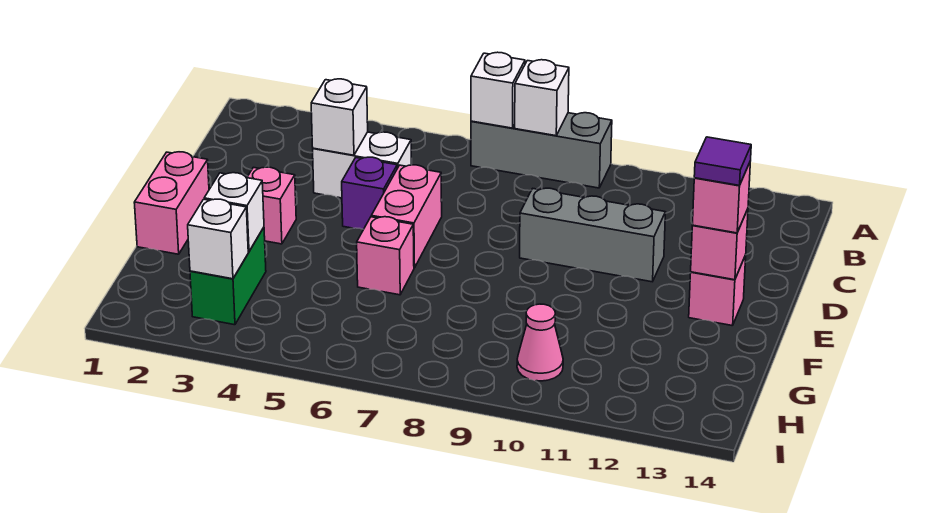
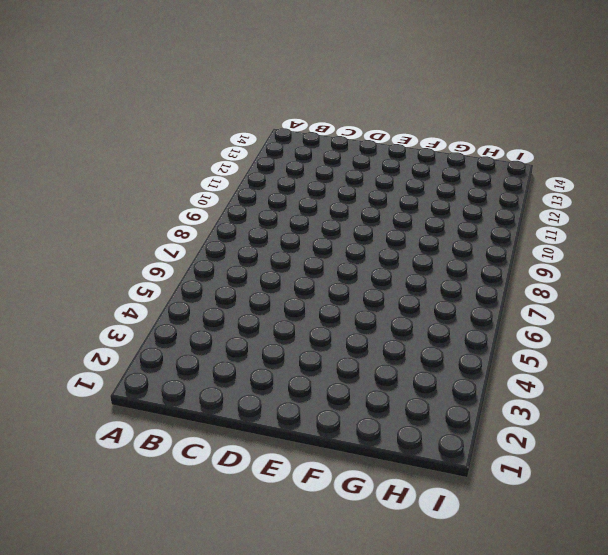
none -> grey 1x3 brick [471,113,612,188]
none -> white 1x2 brick [313,132,411,198]
none -> purple 1x1 brick [342,157,397,229]

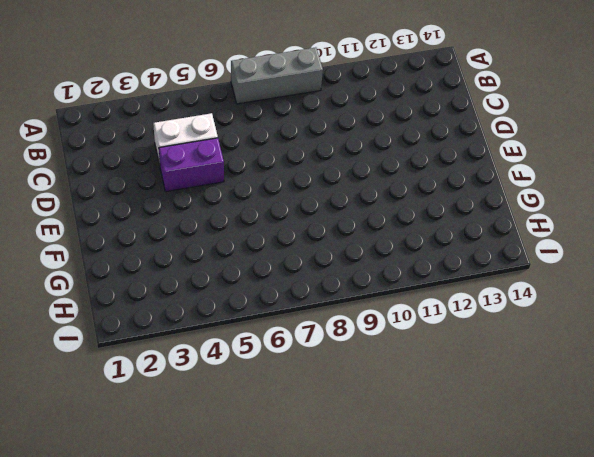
purple 1x2 brick [159,138,224,192] -> purple 1x1 brick [342,157,397,229]
none -> pink 1x2 brick [371,165,442,268]
none -> grey 1x3 brick [520,188,665,282]
none -> pink 1x2 brick [134,152,209,254]

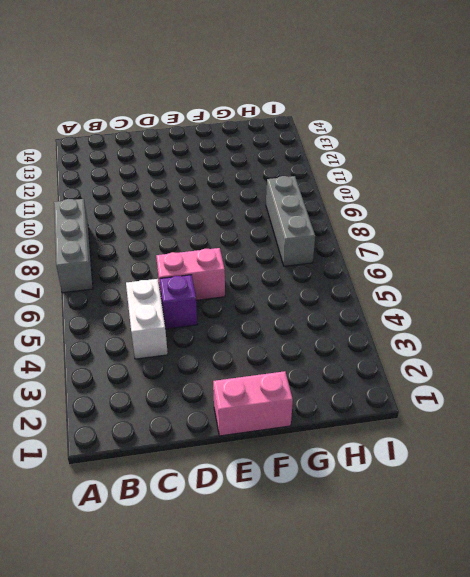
grey 1x3 brick [266,176,315,266] -> grey 1x3 brick moved to [520,188,665,282]
none -> pink 1x1 brick [247,167,296,244]
none -> pink 1x1 brick [689,255,746,326]
none -> pink 1x1 brick [357,217,414,295]

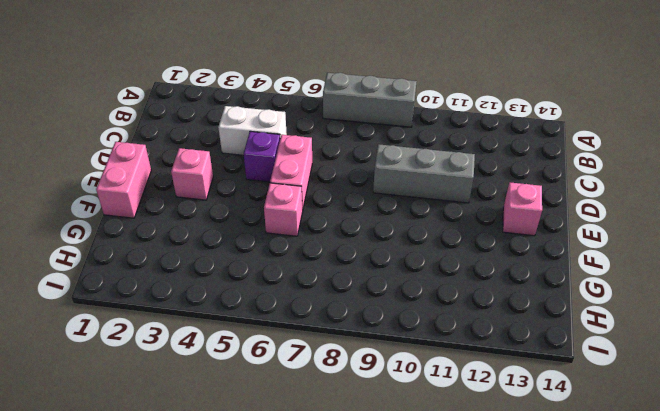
none -> green 1x2 brick [190,228,266,325]
none -> pink 1x1 cone [517,304,563,381]
none -> white 1x1 brick [471,52,525,128]

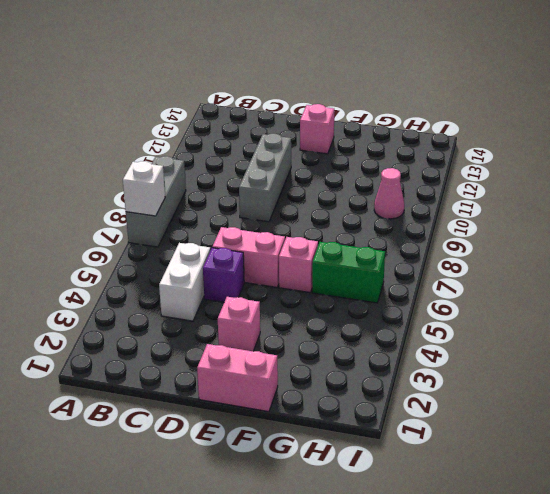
green 1x2 brick [312,242,385,303] -> green 1x2 brick moved to [190,228,266,325]
none -> white 1x1 brick [515,60,569,136]
none -> white 1x1 brick [311,79,368,155]
none -> pink 1x1 brick [691,209,748,280]

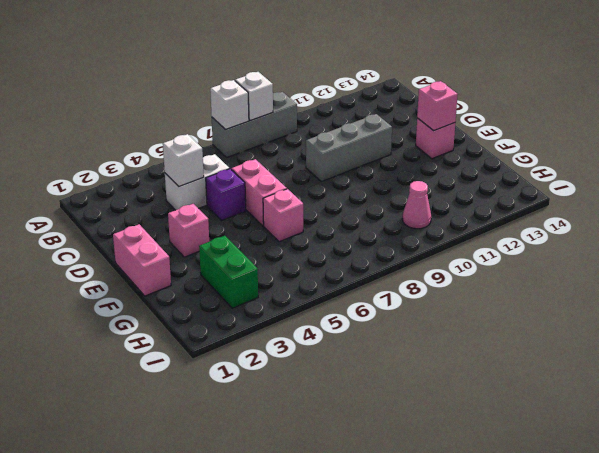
none -> white 1x1 brick [204,173,264,252]
none -> white 1x1 brick [188,199,248,279]
none -> pink 1x1 brick [692,163,750,233]

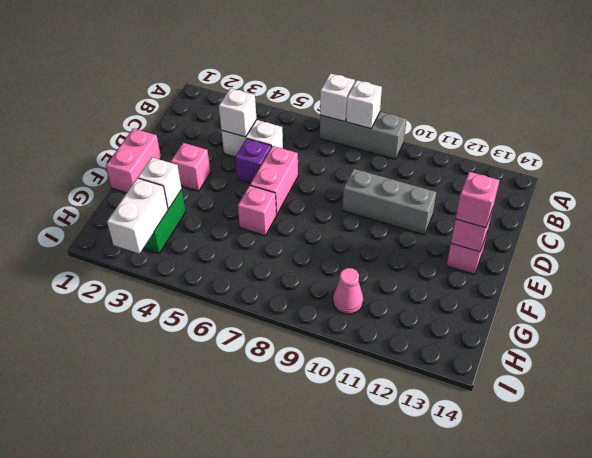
white 1x2 brick [107,178,168,254] -> white 1x1 brick [188,199,248,279]
none -> purple 1x1 tile [694,137,751,185]

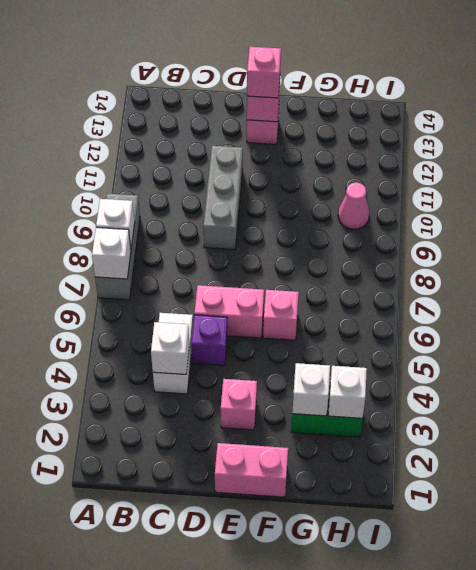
none -> purple 1x1 tile [694,137,751,185]

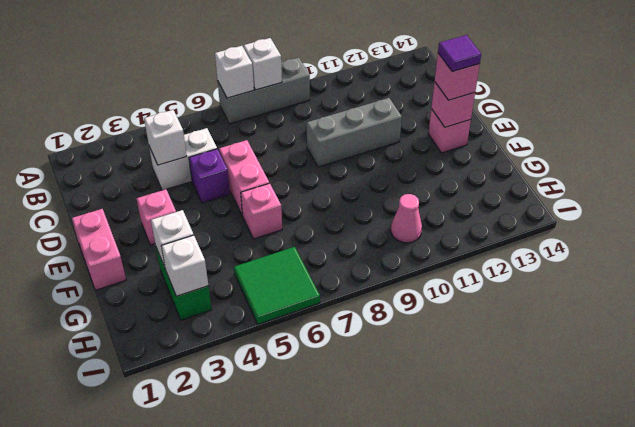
green 2x2 tile [234,247,320,324] -> none

